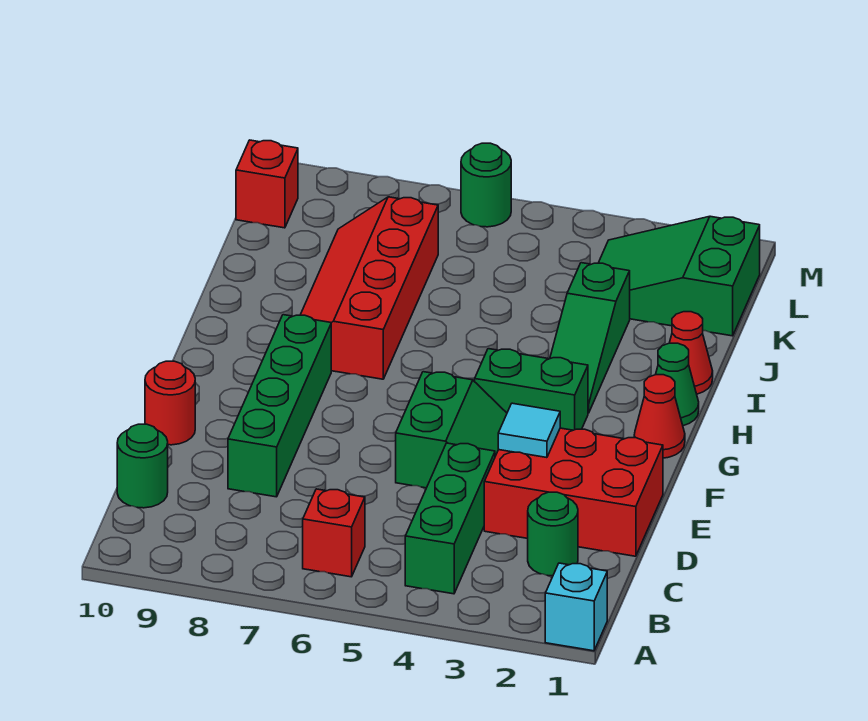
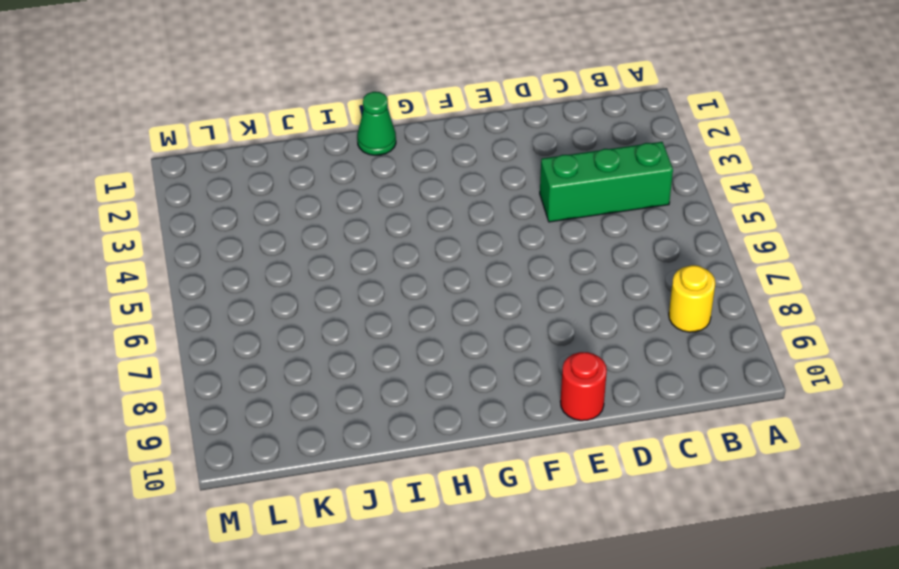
yellow 1x1 round brick [669,265,715,332] -> none
none -> cyan 1x1 brick [545,563,607,651]
none -> red 1x1 brick [303,489,365,577]
none -> green 1x1 round brick [528,492,578,576]

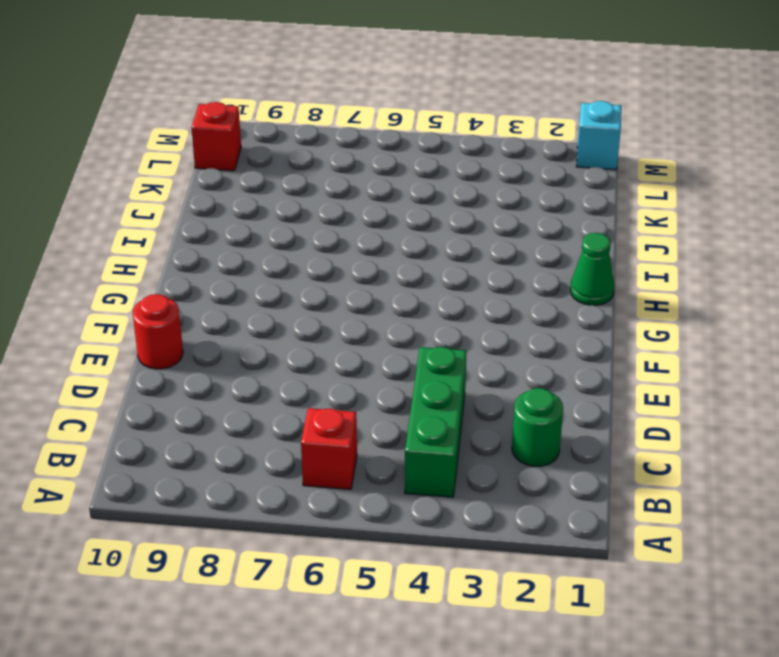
cyan 1x1 brick [576,101,621,170] -> cyan 1x1 brick moved to [545,563,607,651]
none -> green 1x1 round brick [117,424,168,508]
none -> red 2x3 brick [484,428,663,556]
none -> green 1x4 brick [228,315,331,497]

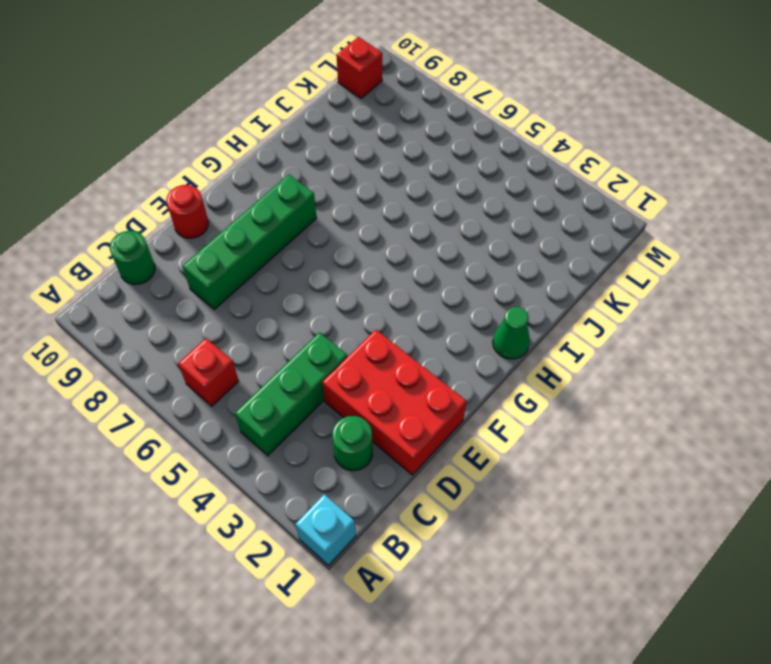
none -> green 2x2 slope [396,372,507,488]
none -> red 1x1 cone [634,375,685,458]
none -> green 1x2 brick [475,349,588,430]

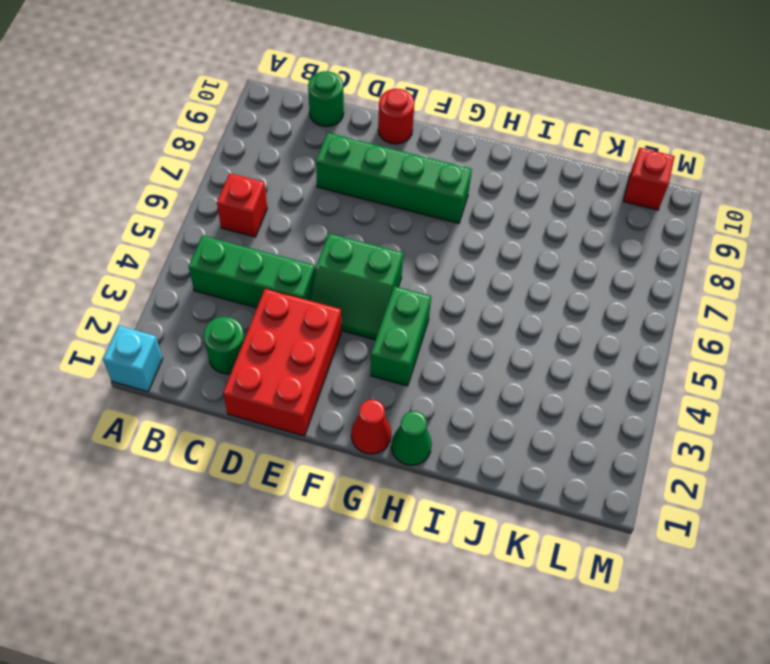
none -> green 1x3 slope [550,263,630,413]
none -> red 2x4 slope [301,197,438,379]
none -> red 1x1 cone [670,312,713,394]

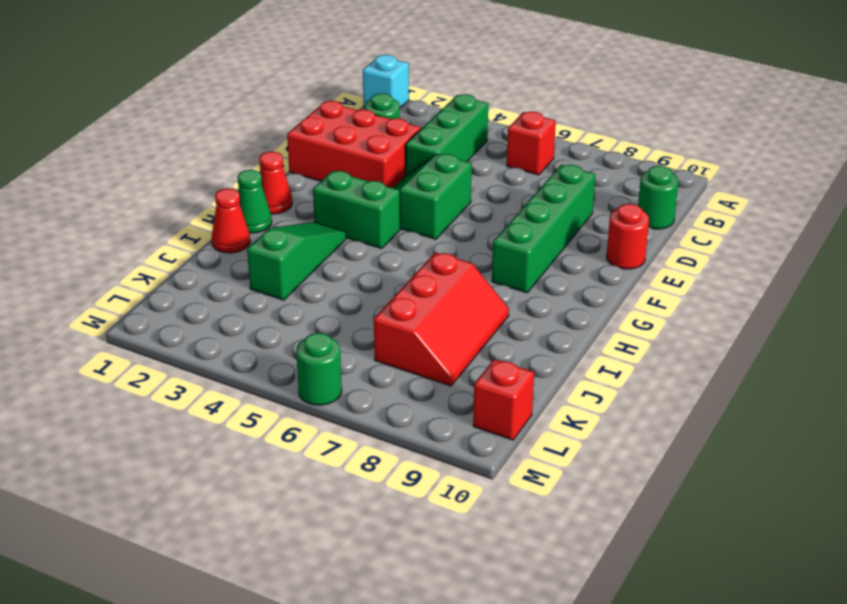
red 2x3 slope [374,252,509,386] -> red 2x4 slope [301,197,438,379]
none -> green 2x3 slope [599,216,760,336]
none -> cyan 1x1 tile [498,403,560,458]

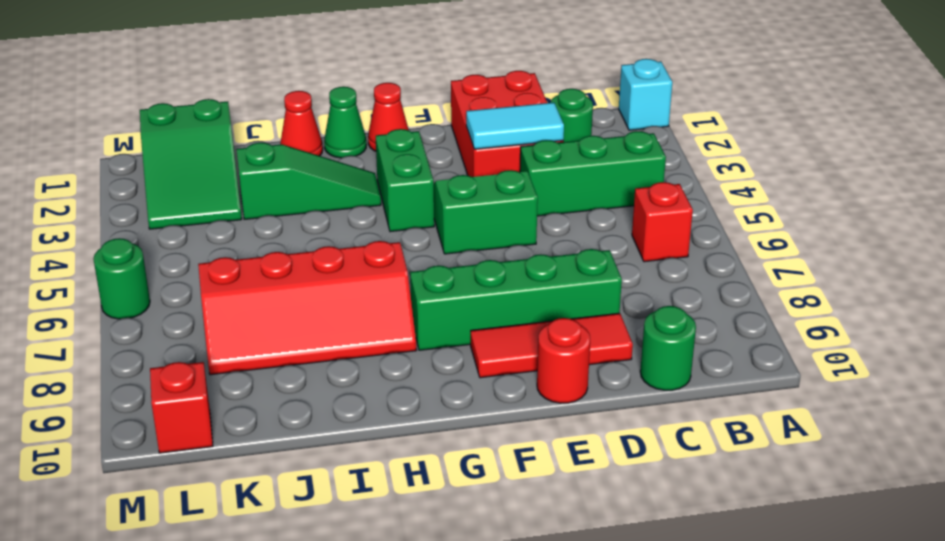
cyan 1x2 tile [466,103,564,149] -> cyan 1x1 tile [498,403,560,458]
red 1x3 tile [471,313,633,378] -> none

